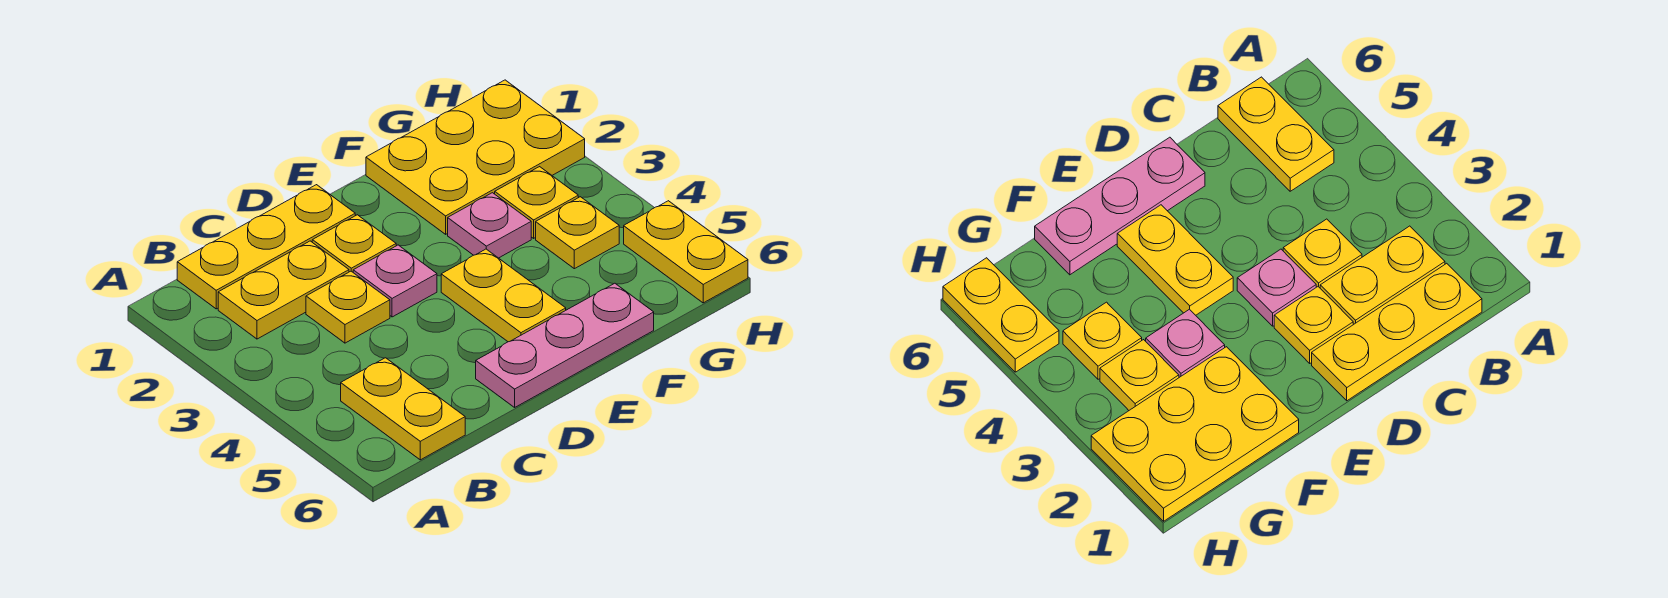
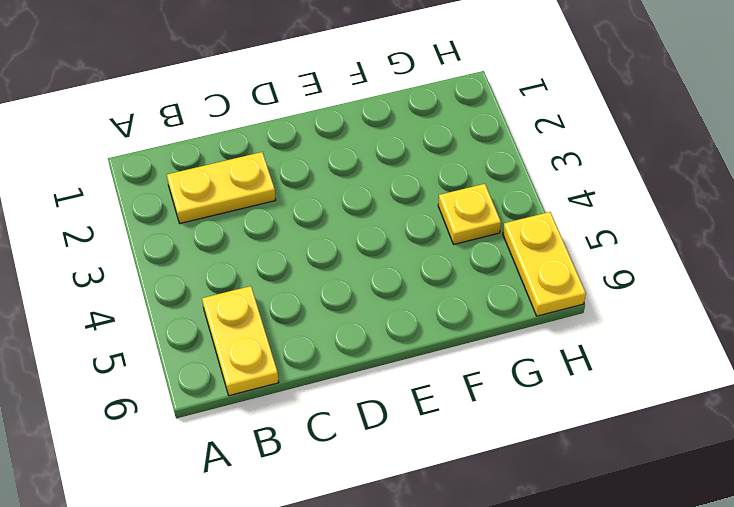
none -> yellow 1x3 plate [177,185,355,309]
none -> yellow 1x1 plate [306,271,390,343]
none -> yellow 1x1 plate [312,215,396,272]

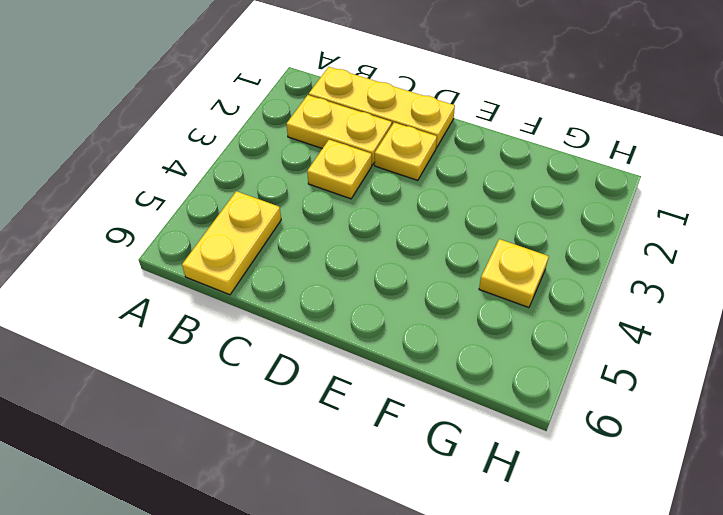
none -> pink 1x1 plate [353,245,437,317]
none -> pink 1x3 plate [476,283,654,407]
none -> yellow 1x2 plate [441,249,566,342]

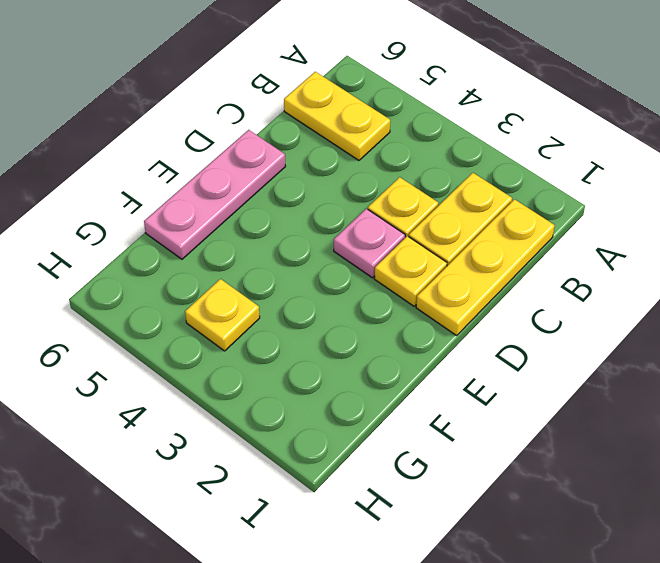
none -> yellow 1x2 plate [441,249,566,342]
none -> yellow 2x3 plate [366,80,585,234]
none -> pink 1x1 plate [448,193,531,258]

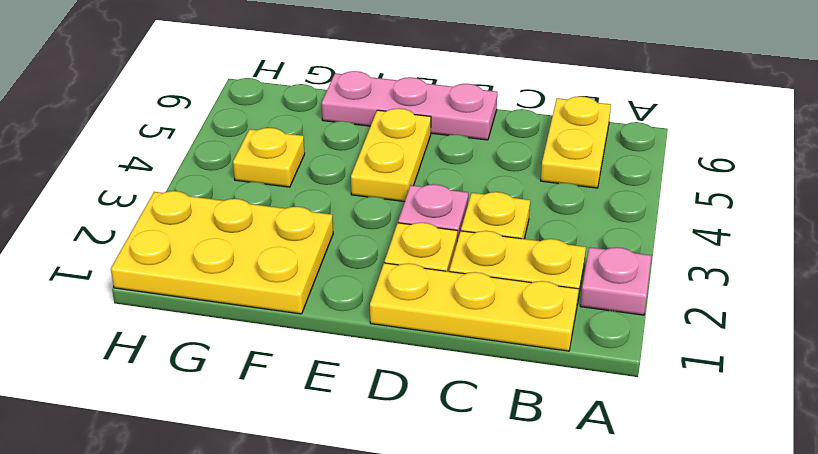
pink 1x1 plate [580,247,652,315] -> pink 1x1 plate moved to [448,193,531,258]
none -> yellow 1x1 plate [495,167,578,238]
none -> yellow 1x2 plate [624,201,748,303]

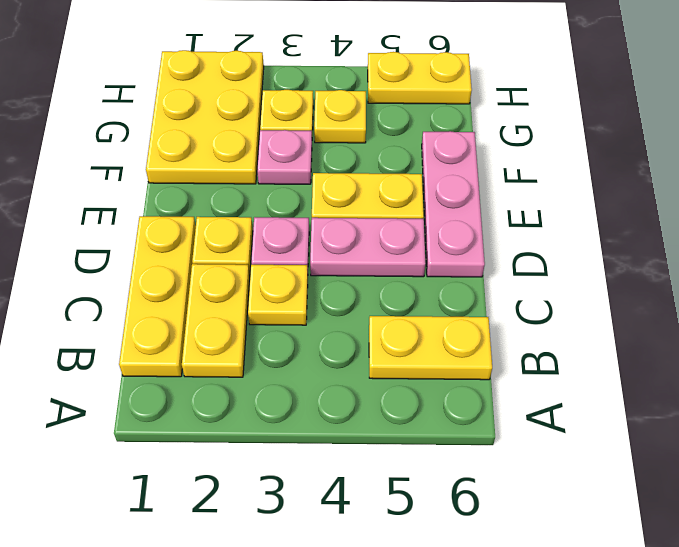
pink 1x2 plate [310,218,426,277] -> none

